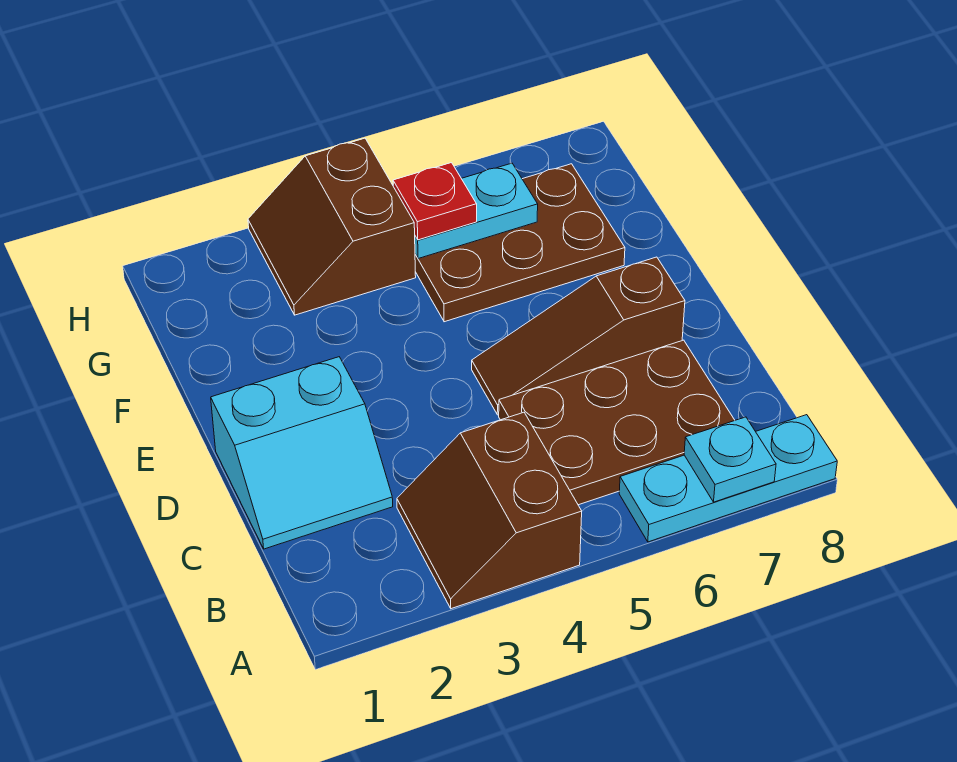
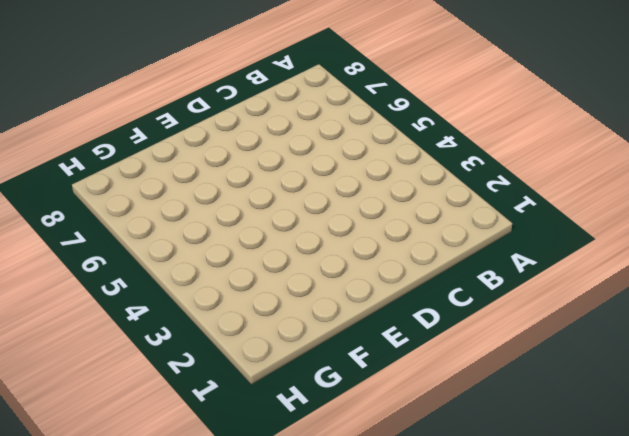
none -> brown 2x2 slope [397,412,582,609]
none -> cyan 1x3 plate [619,415,837,542]

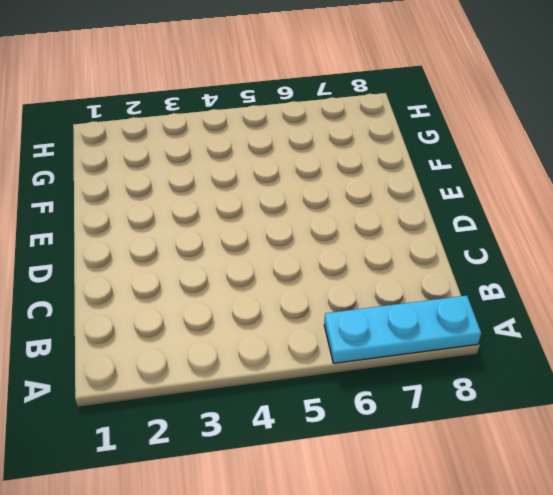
none -> brown 2x2 slope [397,412,582,609]
none -> brown 2x3 plate [499,340,735,505]

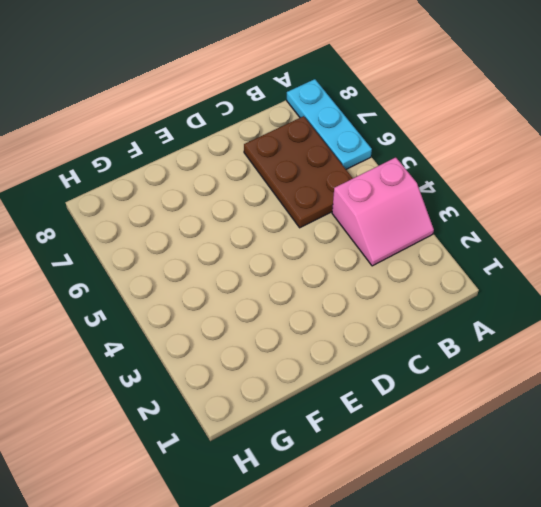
pink 2x2 slope [332,158,434,266] -> brown 2x2 slope [397,412,582,609]
none -> cyan 2x2 slope [211,357,393,549]
none -> brown 1x3 slope [472,257,685,415]

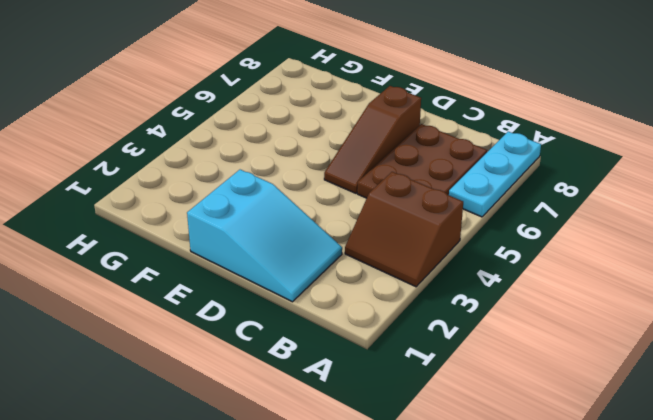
cyan 2x3 slope [187,170,342,302] -> cyan 2x2 slope [211,357,393,549]
none -> brown 2x3 plate [415,164,625,322]
none -> brown 2x2 slope [248,138,416,315]

